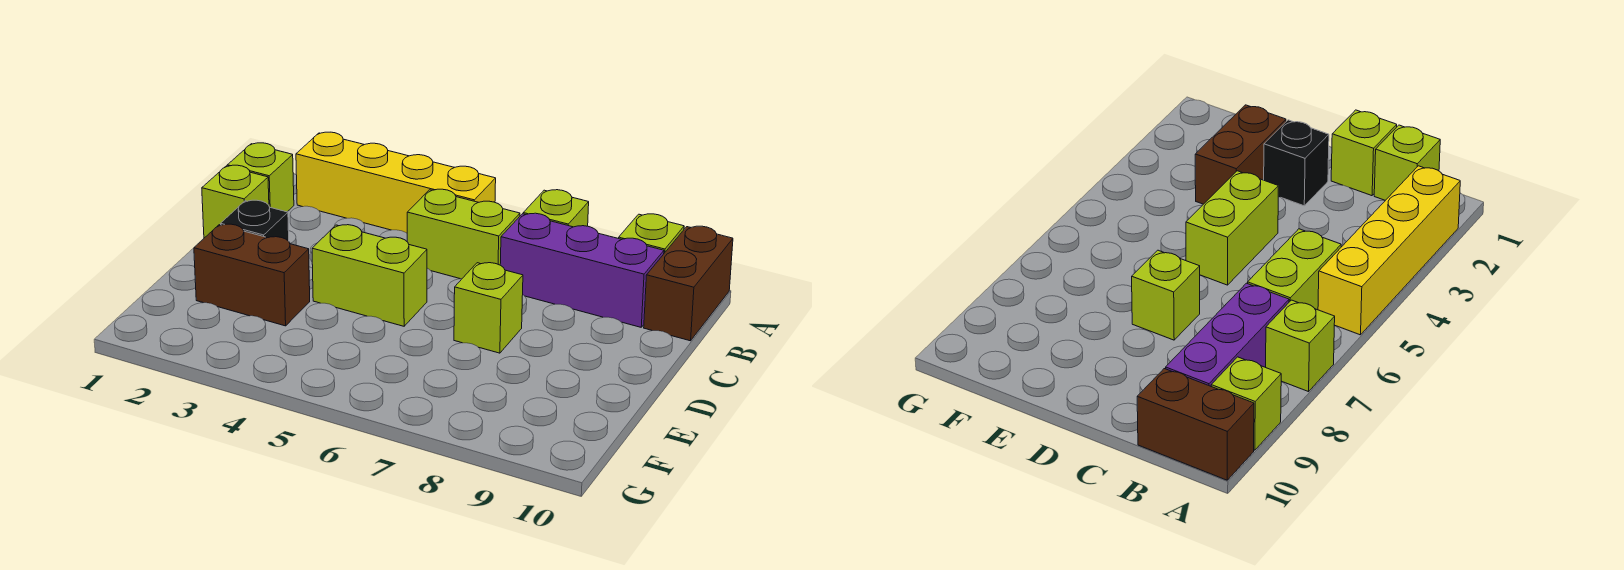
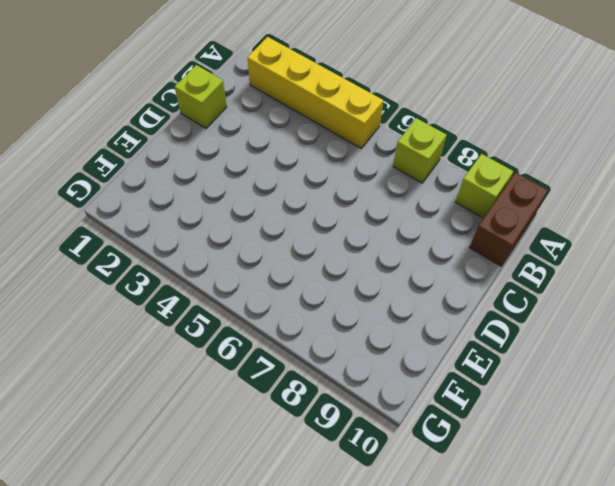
none -> lime 1x1 brick [227,143,294,212]
none -> lime 1x2 brick [407,189,520,279]
none -> purple 1x3 brick [500,213,664,327]

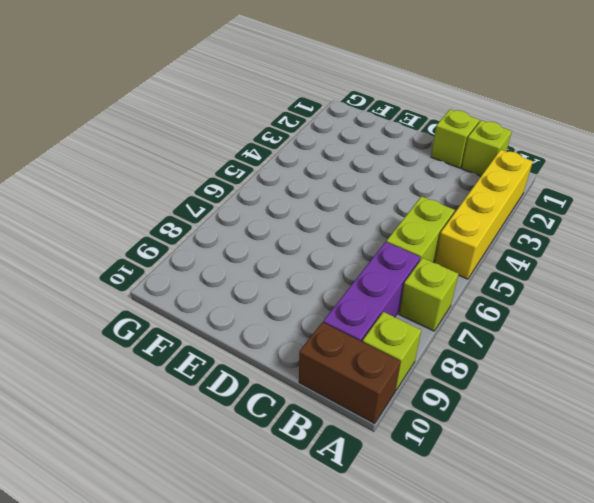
none -> black 1x1 brick [220,200,289,241]
none -> lime 1x2 brick [312,225,427,326]
none -> lime 1x1 brick [454,263,523,353]

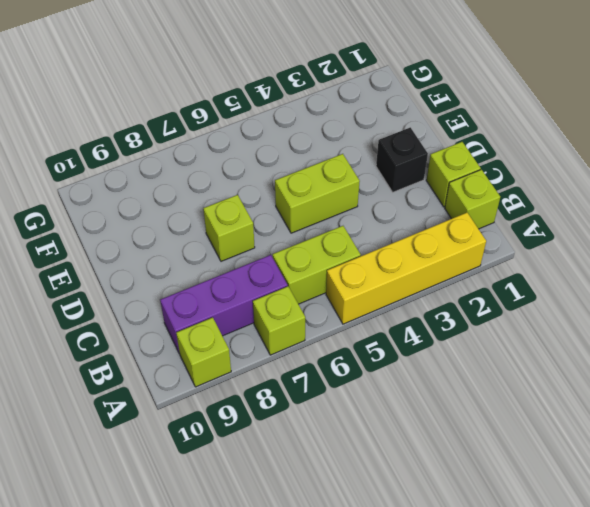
none -> brown 1x2 brick [644,226,733,341]
none -> brown 1x2 brick [194,224,310,326]

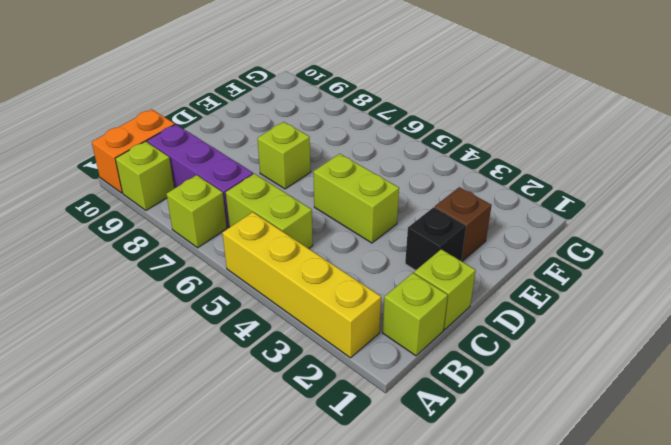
orange 1x2 brick [92,109,175,193] -> brown 1x2 brick [644,226,733,341]
brown 1x1 brick [435,187,492,261] -> brown 1x2 brick [194,224,310,326]

